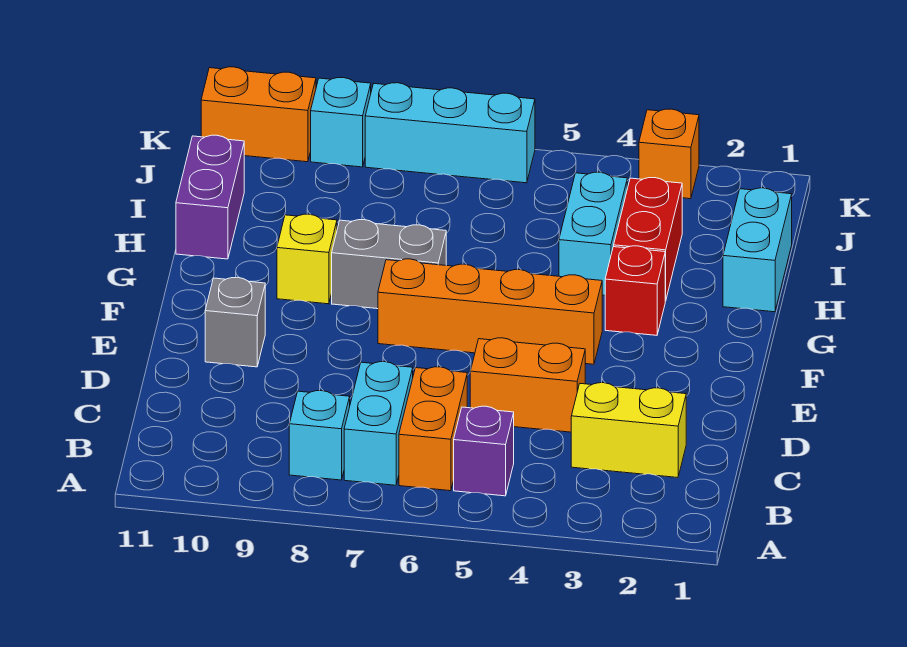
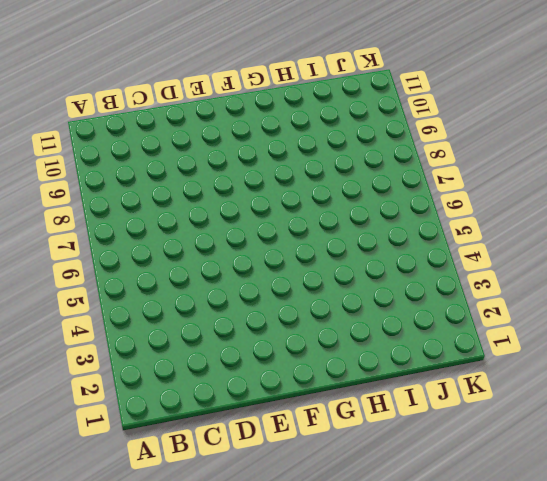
none -> purple 1x1 brick [454,406,514,496]
none -> orange 1x2 brick [399,367,467,491]
none -> cyan 1x2 brick [344,362,413,485]

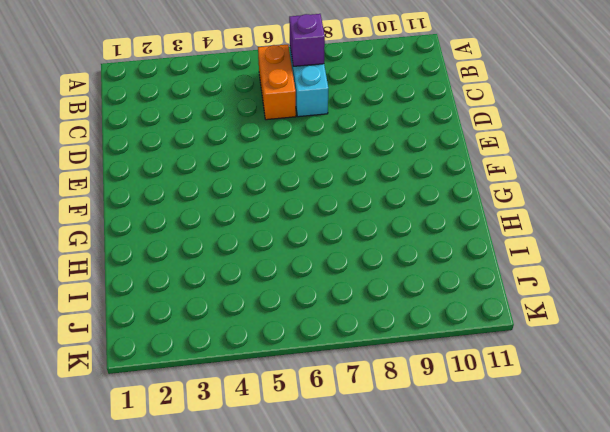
purple 1x1 brick [289,14,325,66] -> purple 1x1 brick moved to [454,406,514,496]
none -> cyan 1x1 brick [289,391,350,480]
none -> yellow 1x2 brick [571,383,686,478]
none -> orange 1x2 brick [470,338,585,432]

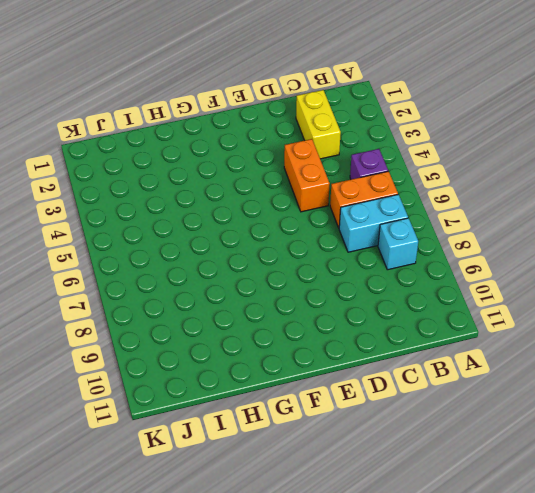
none -> grey 1x1 brick [205,277,265,367]
none -> orange 1x4 brick [378,259,602,364]
none -> red 1x1 brick [605,246,665,335]

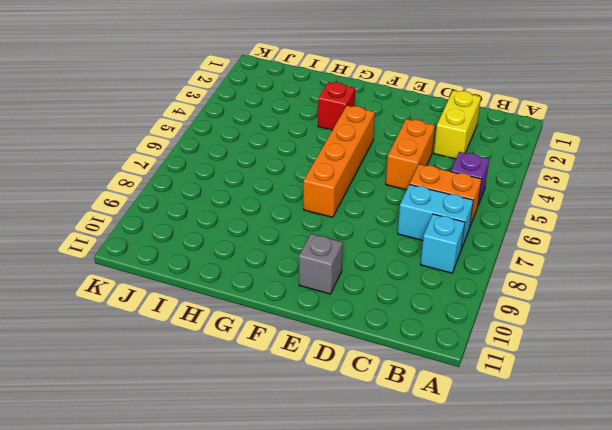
none -> grey 1x2 brick [332,220,446,309]
none -> yellow 1x1 brick [277,214,337,304]
none -> cyan 1x2 brick [723,188,792,312]

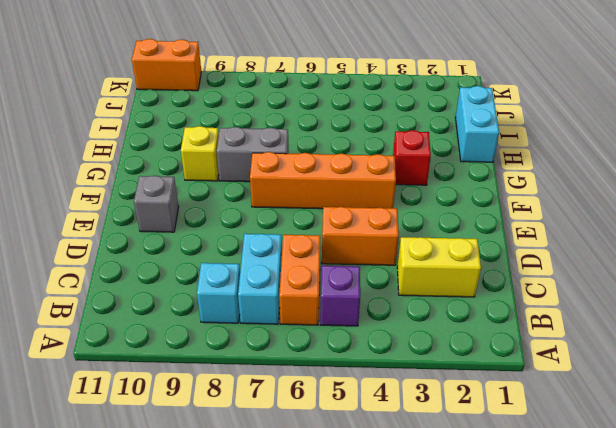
none -> red 1x2 brick [614,178,682,301]
none -> cyan 1x2 brick [559,172,627,295]
none -> purple 1x2 brick [176,135,244,259]

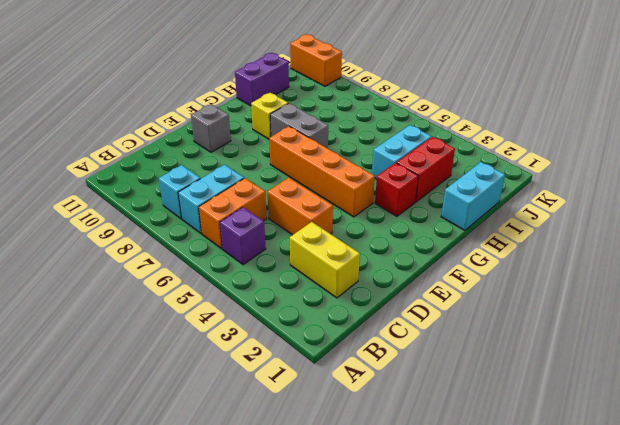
none -> orange 1x1 brick [639,109,699,199]
none -> cyan 1x3 brick [365,83,535,183]
none -> cyan 1x1 brick [311,78,371,167]

